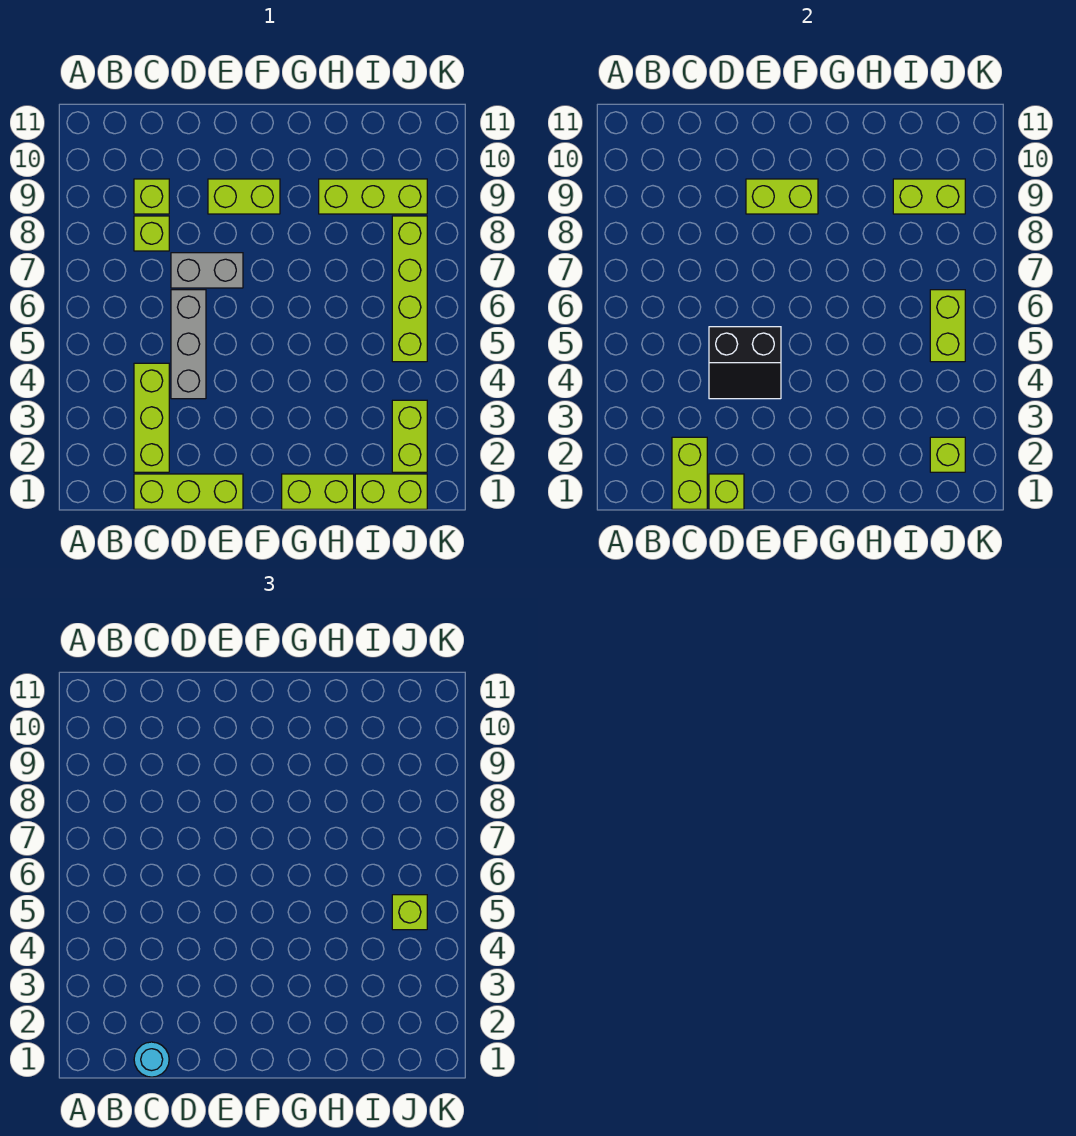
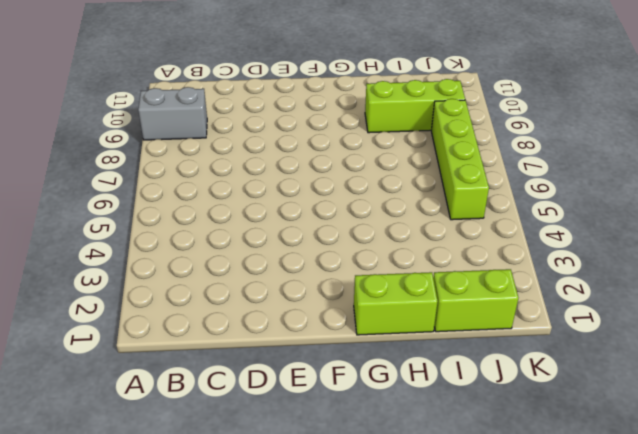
grey 1x2 brick [138,87,207,140] -> grey 1x2 brick moved to [171,253,243,288]
none -> lime 1x3 brick [134,474,243,509]
none -> lime 1x3 brick [134,363,169,472]
none -> lime 1x1 brick [134,216,169,251]

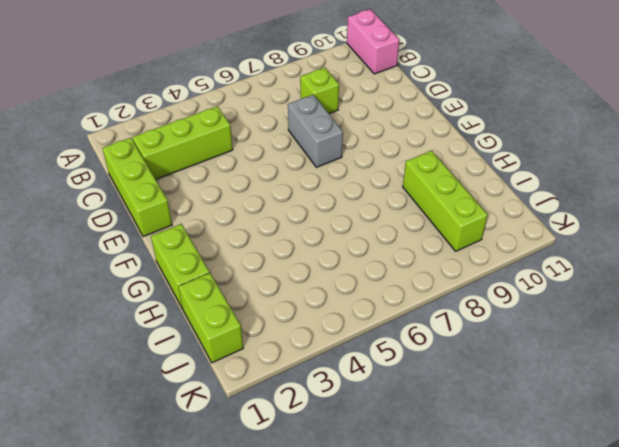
pink 1x2 brick [347,9,399,74] -> none
none -> lime 1x1 brick [134,179,169,214]
none -> grey 1x3 brick [171,290,206,399]
none -> lime 1x2 brick [208,179,280,214]

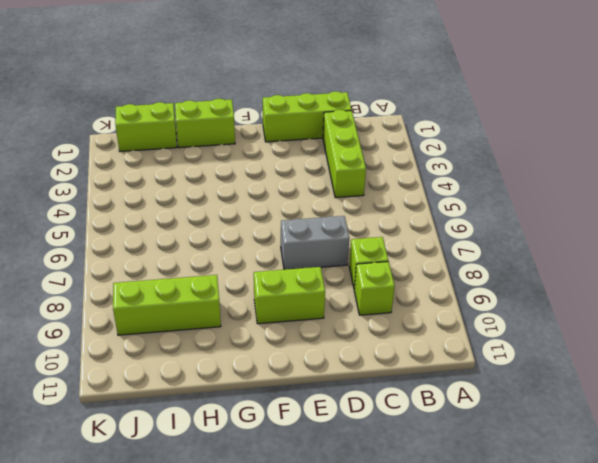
none -> grey 1x3 brick [171,290,206,399]
none -> lime 1x2 brick [392,400,427,472]
none -> lime 1x4 brick [392,216,427,362]

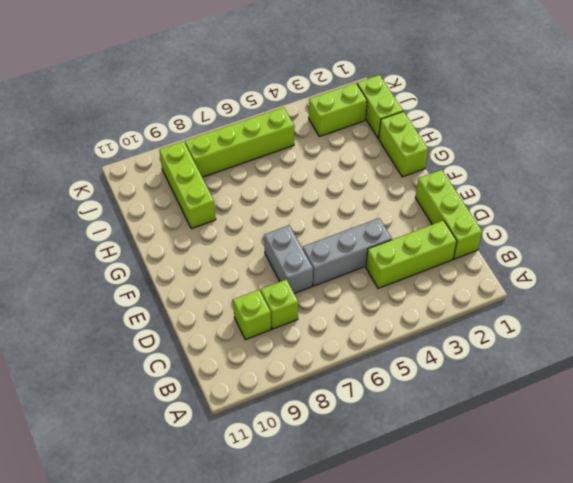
none -> lime 1x2 brick [208,179,280,214]
none -> lime 1x2 brick [672,437,707,509]
none -> lime 1x1 brick [709,474,744,509]

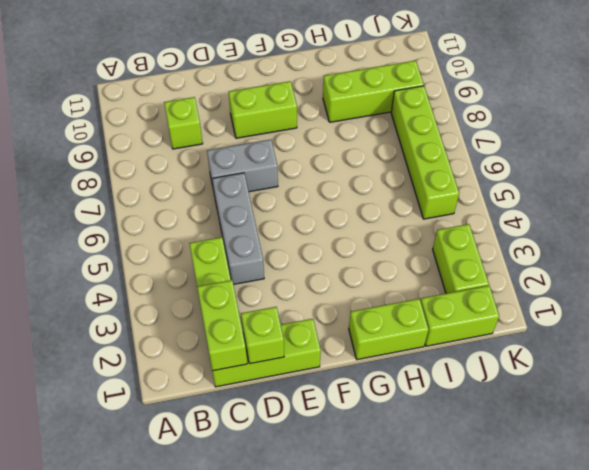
none -> lime 1x1 brick [134,216,169,251]
none -> black 2x2 slope [709,327,781,399]
none -> lime 1x2 brick [746,179,818,214]

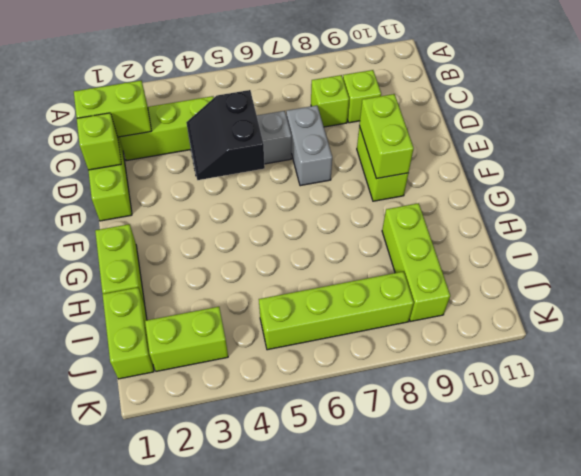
none -> lime 1x2 brick [893,179,965,214]
none -> lime 1x1 brick [930,437,965,472]
none -> lime 1x2 brick [930,290,965,362]

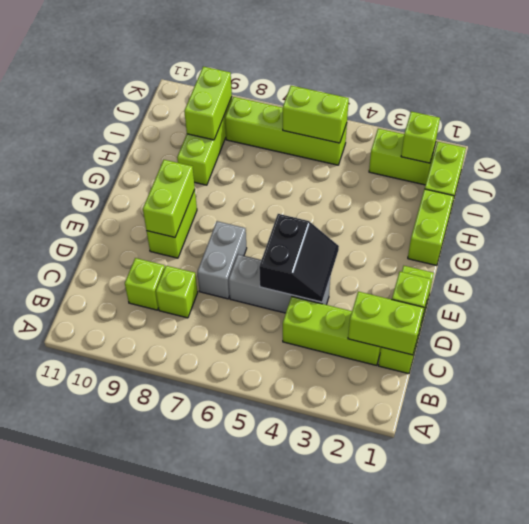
none -> cyan 1x1 round brick [134,1042,169,1077]
none -> lime 1x1 brick [392,895,427,930]

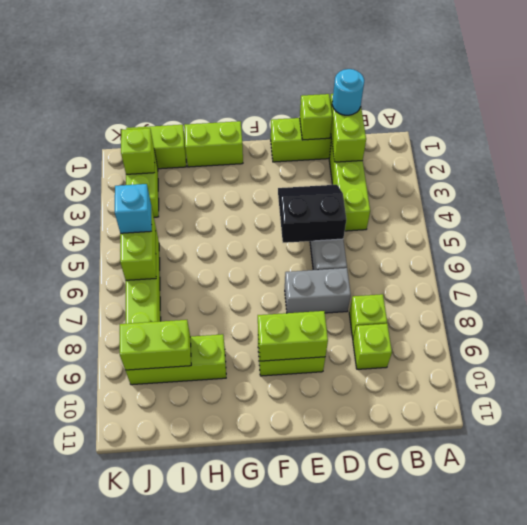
cyan 1x1 brick [115,184,152,233] -> lime 1x1 brick [392,895,427,930]

